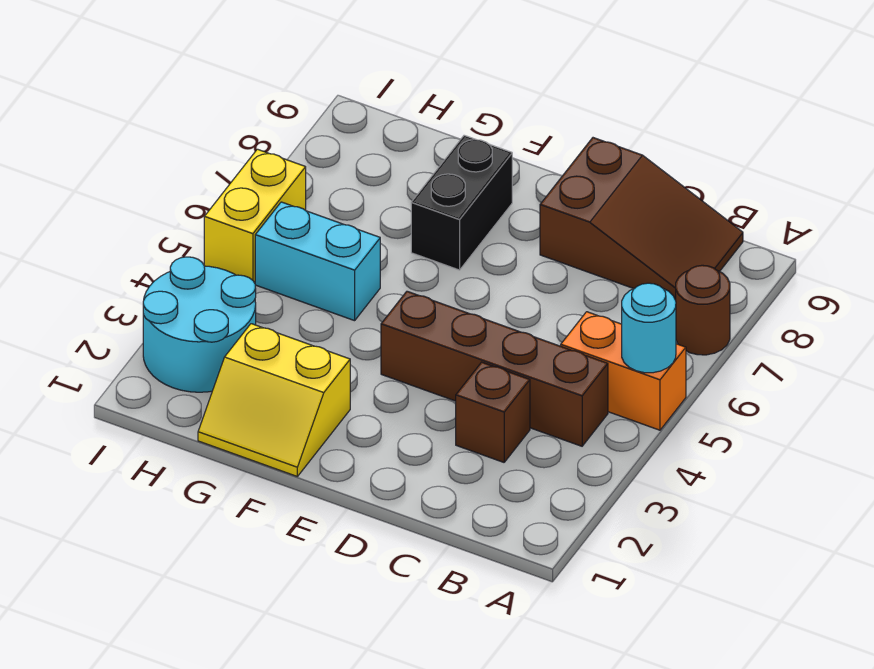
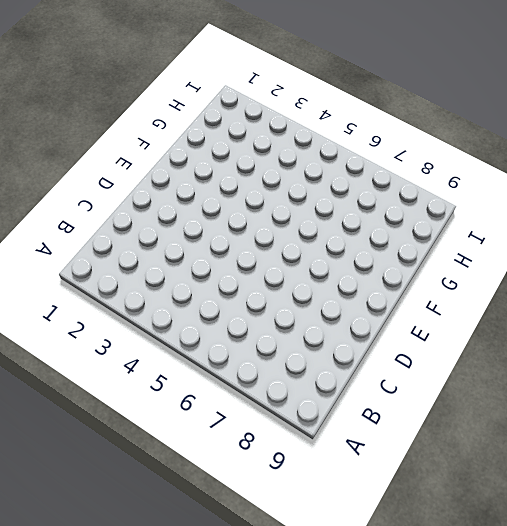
none -> orange 1x2 brick [561,312,686,430]
none -> brown 1x1 round brick [676,265,730,355]

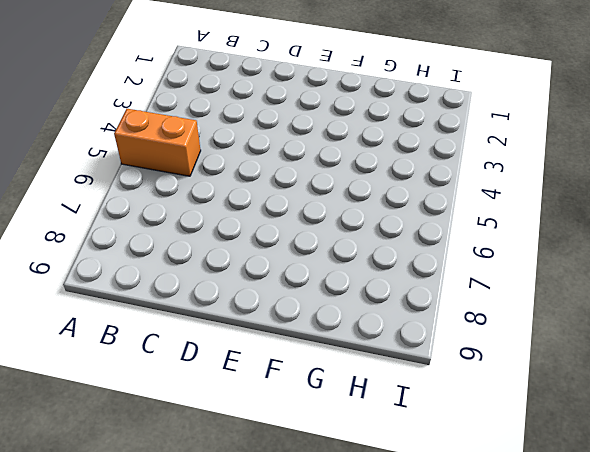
none -> brown 1x1 round brick [676,265,730,355]
none -> brown 1x4 brick [381,291,608,446]

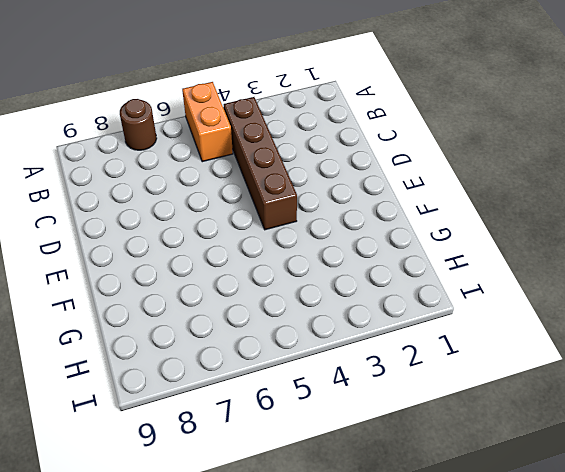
none -> brown 2x3 slope [540,138,743,300]
none -> brown 1x1 brick [456,362,530,462]

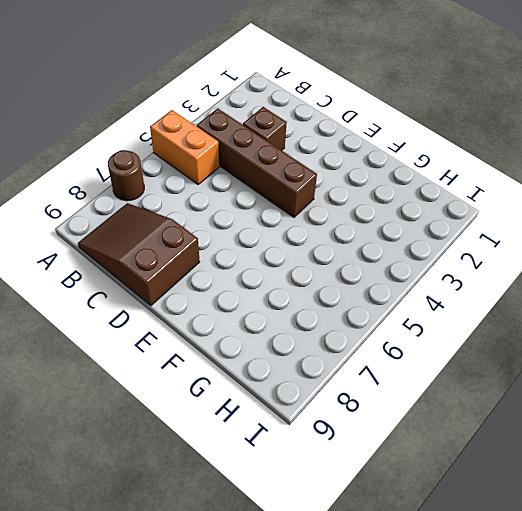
none -> yellow 2x2 slope [198,324,350,476]
none -> black 1x2 brick [411,135,512,270]

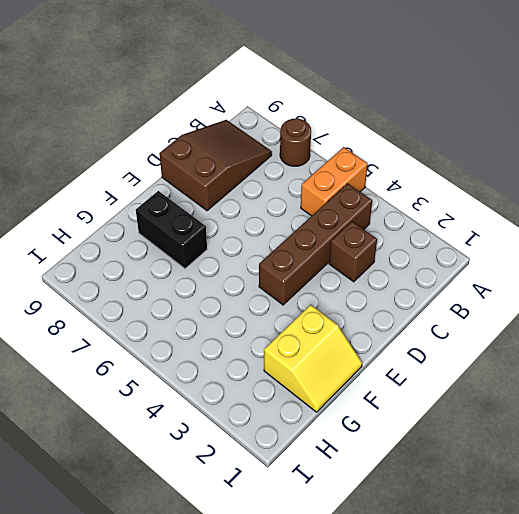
none -> cyan 1x2 brick [255,202,380,321]
none -> cyan 2x2 round brick [143,257,256,392]

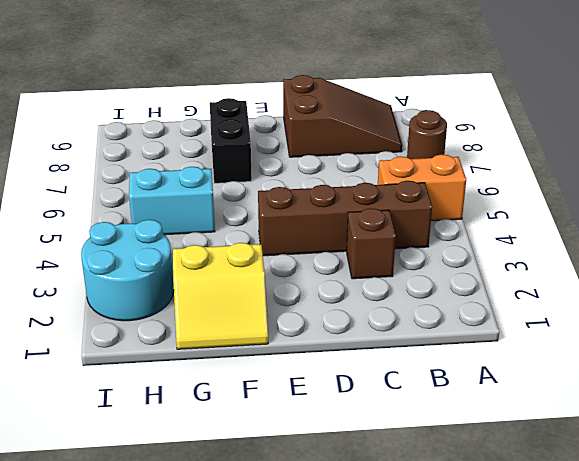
none -> yellow 1x2 brick [204,149,306,282]
none -> cyan 1x1 round brick [622,283,676,373]

